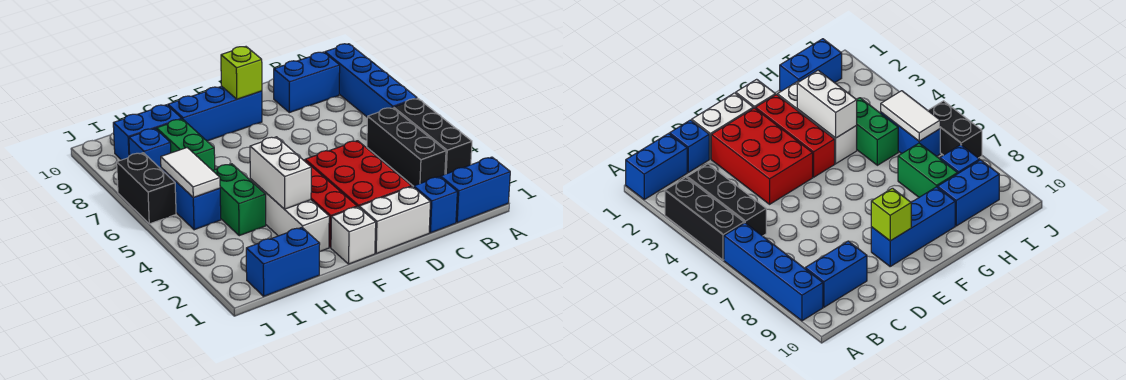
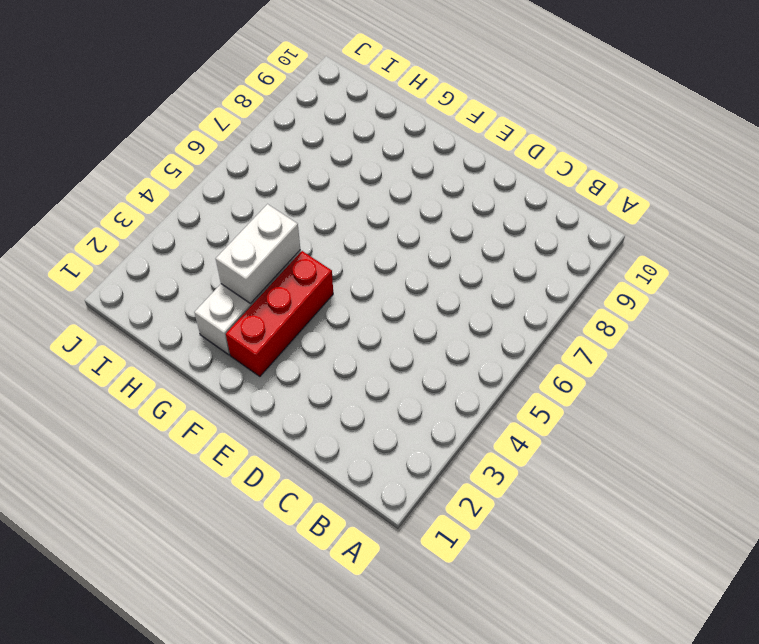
none -> blue 1x2 brick [441,157,510,223]
none -> black 1x3 brick [394,99,472,174]
none -> blue 1x4 brick [325,44,417,117]

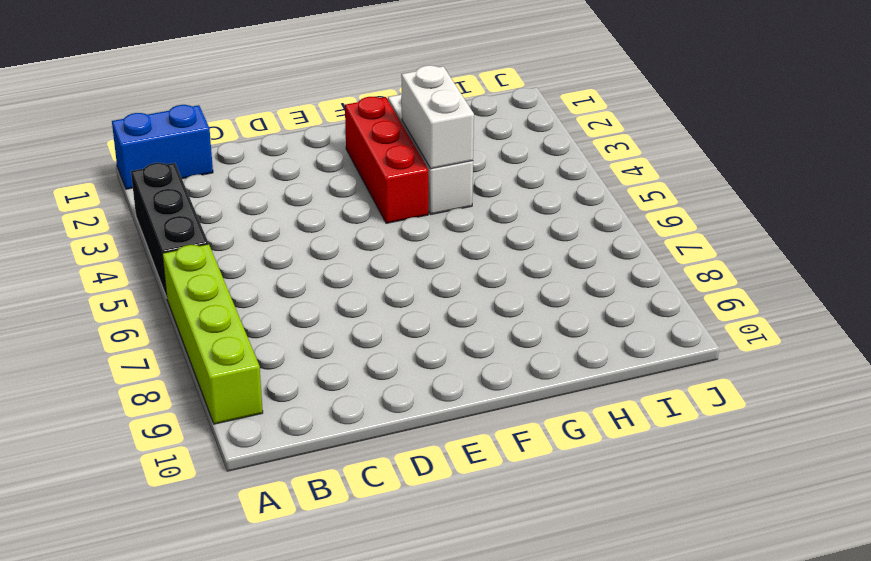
lime 1x4 brick [162,244,263,424] -> blue 1x4 brick [325,44,417,117]
none -> black 1x3 brick [367,108,446,186]
none -> blue 1x2 brick [274,52,340,113]
none -> blue 1x1 brick [414,177,457,233]

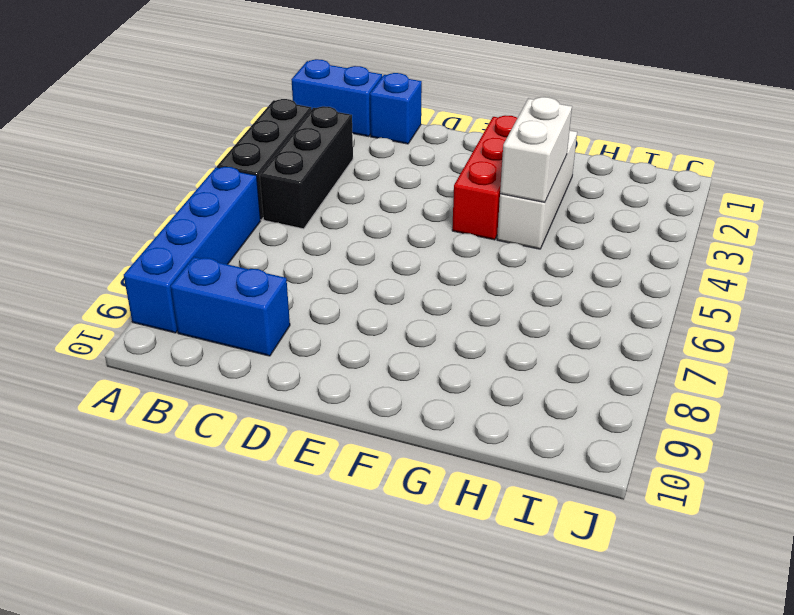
none -> white 1x2 brick [359,187,430,254]
none -> red 2x3 brick [305,141,412,207]
none -> blue 1x3 brick [168,86,262,141]

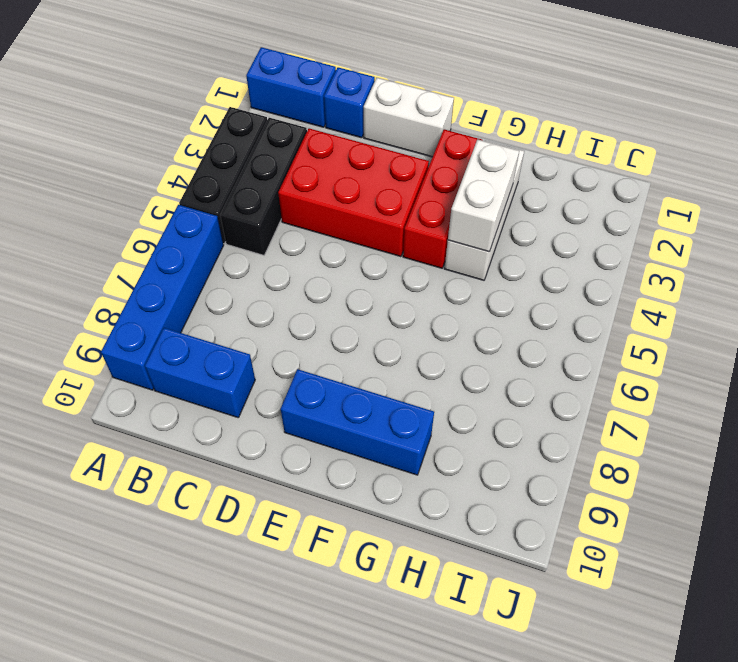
red 2x3 brick [278,128,429,257] -> red 2x3 brick turned to [305,141,412,207]
none -> white 1x1 brick [331,207,376,264]
none -> blue 1x2 brick [246,227,320,296]
none -> green 1x2 brick [213,164,266,236]

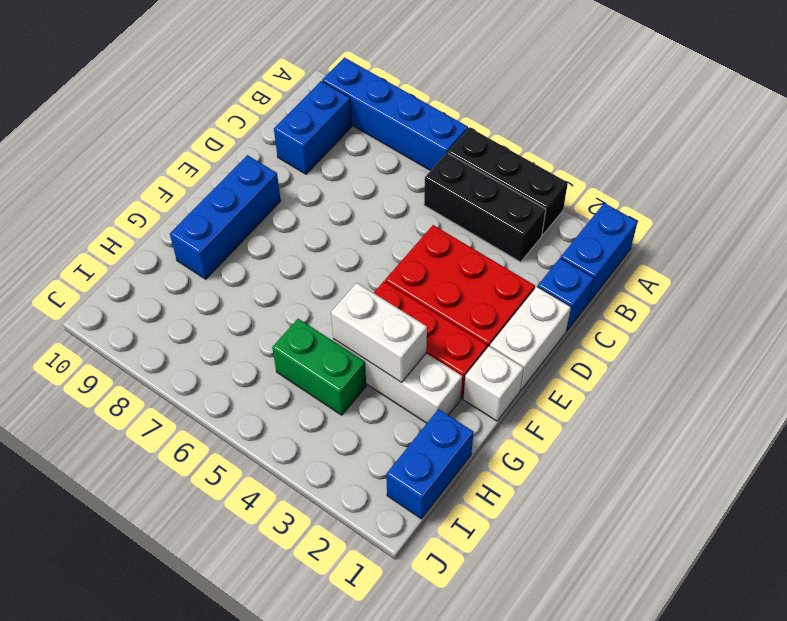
none -> green 1x2 brick [157,119,215,171]
none -> blue 1x2 brick [113,105,182,160]
none -> blue 1x2 brick [161,168,221,230]

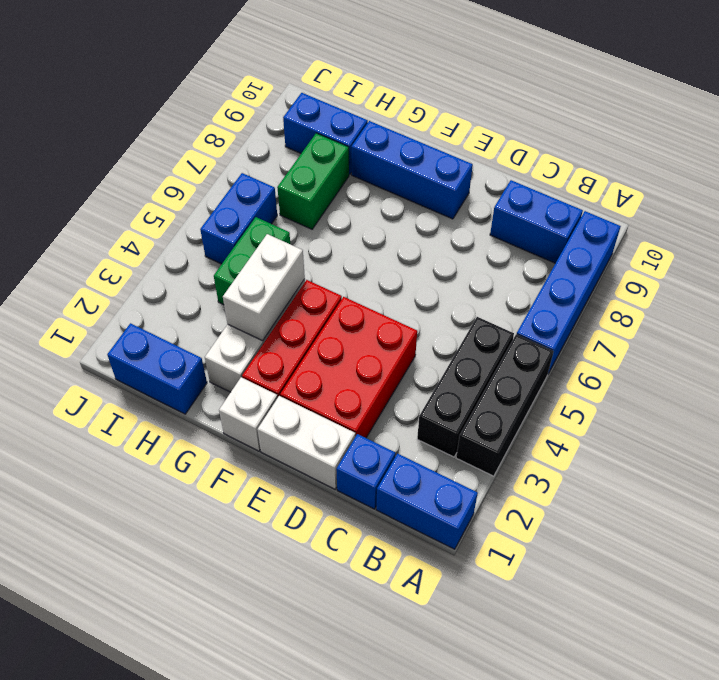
none -> blue 1x1 brick [129,129,171,169]
none -> black 1x2 brick [117,153,176,224]
none -> lime 1x1 brick [221,47,262,99]

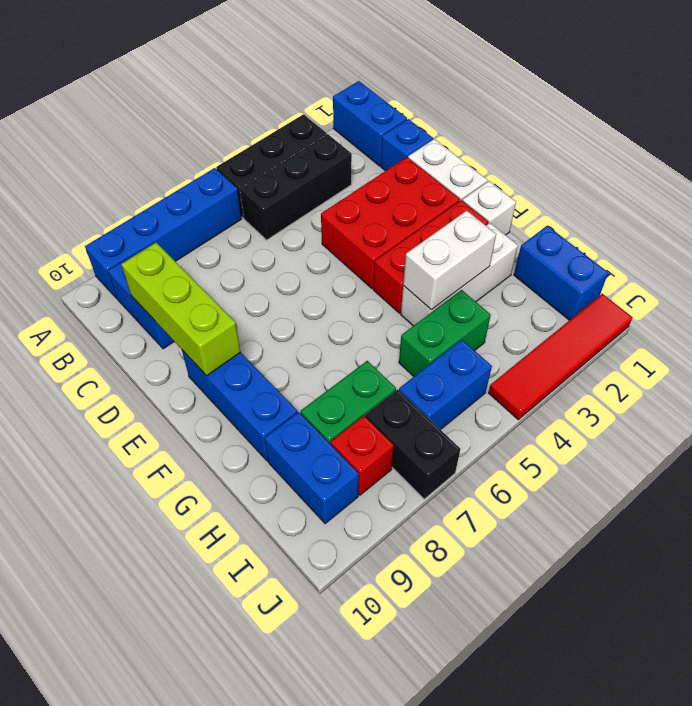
lime 1x3 brick [121,243,241,376] -> lime 1x1 brick [221,47,262,99]
black 1x2 brick [365,389,460,499] -> black 1x2 brick turned to [117,153,176,224]
red 1x1 brick [331,416,394,495] -> blue 1x1 brick [129,129,171,169]
red 1x4 tile [489,294,633,420] -> none
none -> white 1x2 tile [161,148,220,198]

